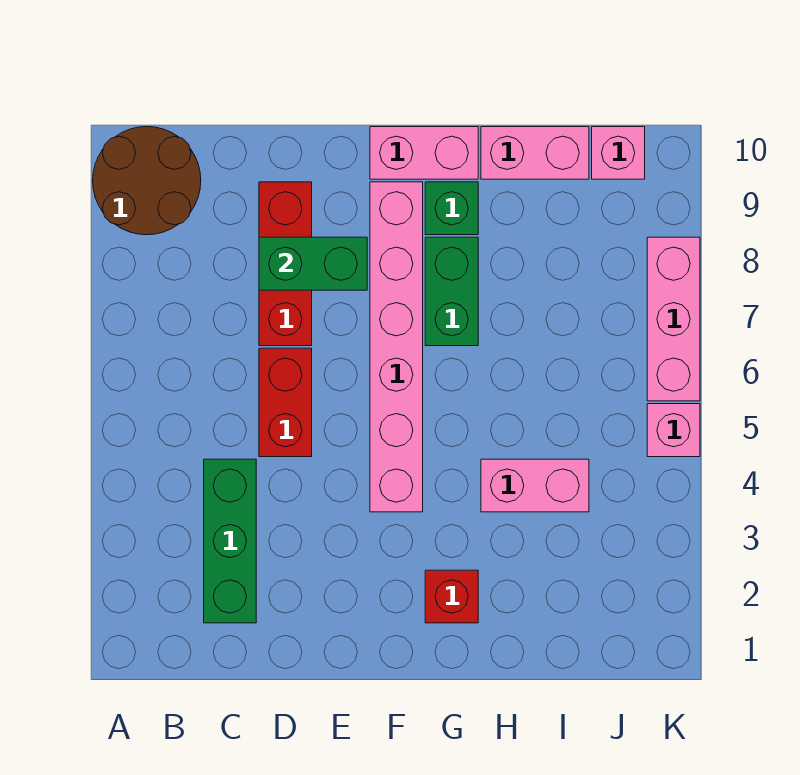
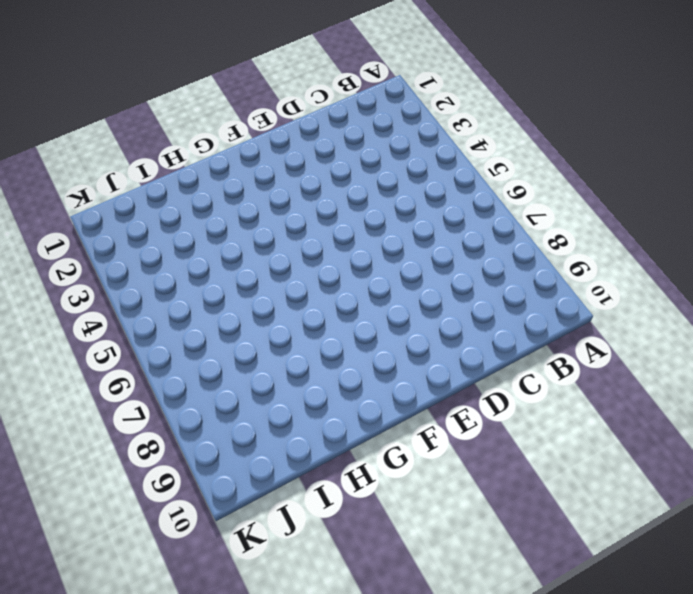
none -> brown 2x2 round brick [93,127,201,235]
none -> green 1x3 brick [204,459,256,623]
none -> red 1x2 brick [259,348,312,457]

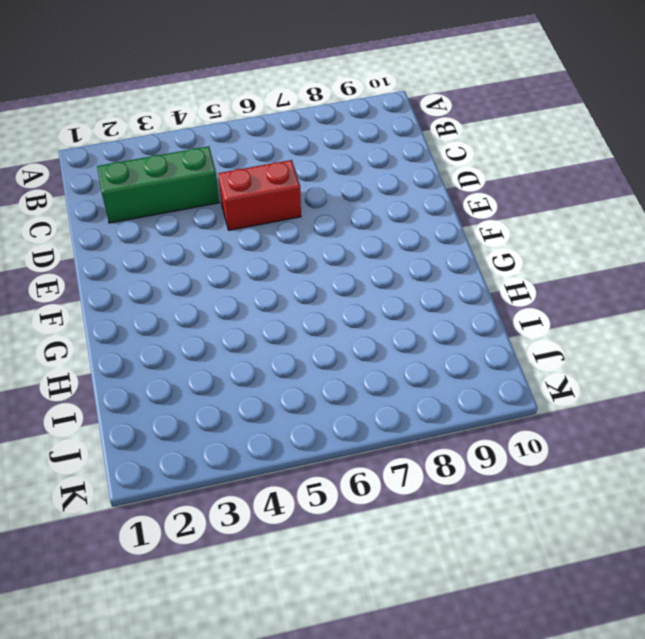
none -> brown 2x2 round brick [93,127,201,235]
none -> red 1x3 brick [259,182,312,346]
none -> pink 1x6 brick [370,182,423,512]

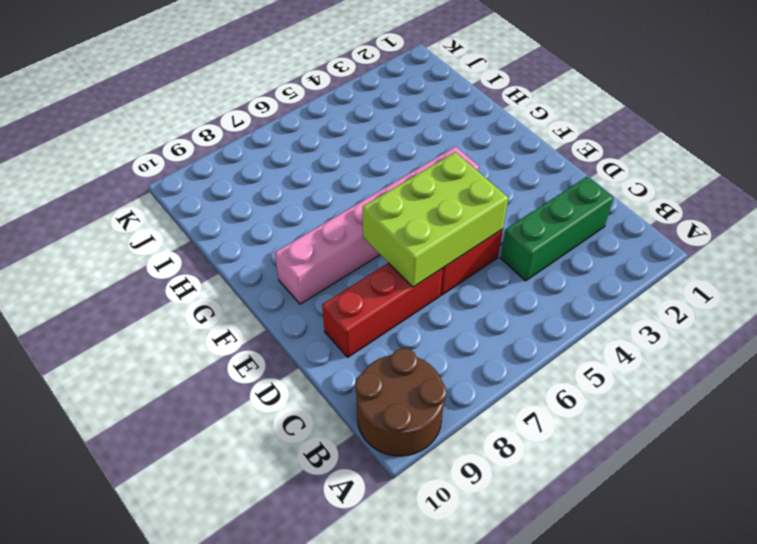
lime 2x3 brick [363,152,508,287] -> none
none -> pink 1x2 brick [370,127,478,179]
none -> red 1x1 brick [425,570,478,623]
none -> green 1x2 brick [425,237,478,346]

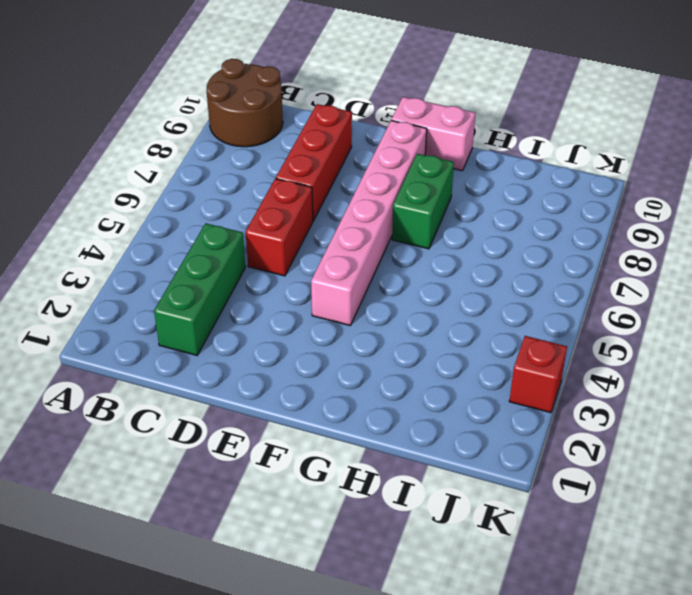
red 1x1 brick [509,336,567,413] -> red 1x1 brick moved to [425,570,478,623]
none -> green 1x1 brick [425,182,478,235]
none -> pink 1x2 brick [481,459,589,512]
none -> pink 1x2 brick [481,127,589,179]

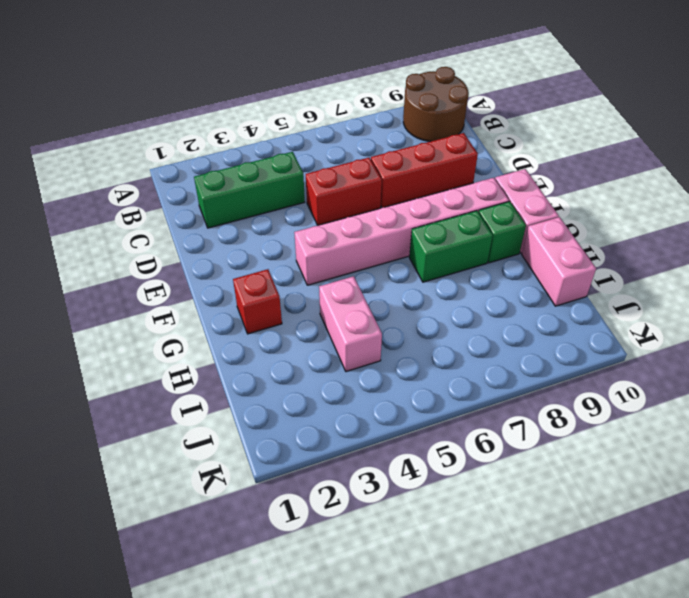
none -> pink 1x1 brick [592,127,645,179]
none -> pink 1x1 brick [647,404,700,457]
none -> pink 1x3 brick [647,237,700,401]

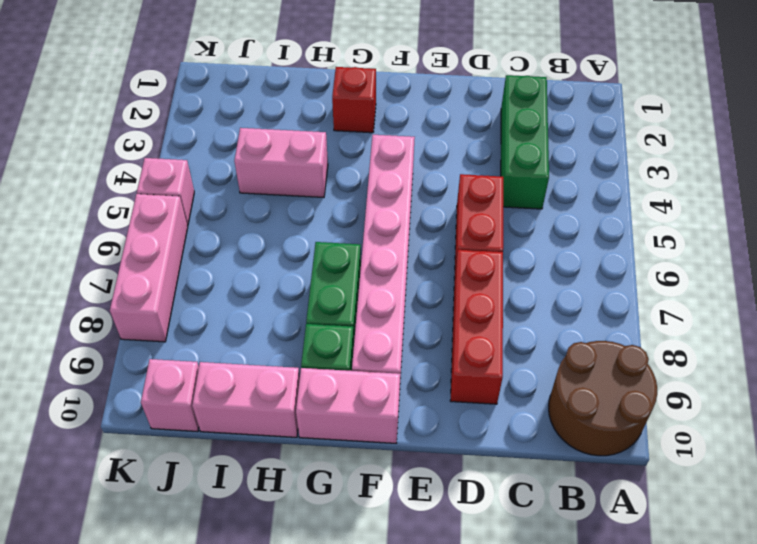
none -> green 1x2 brick [259,237,367,290]

